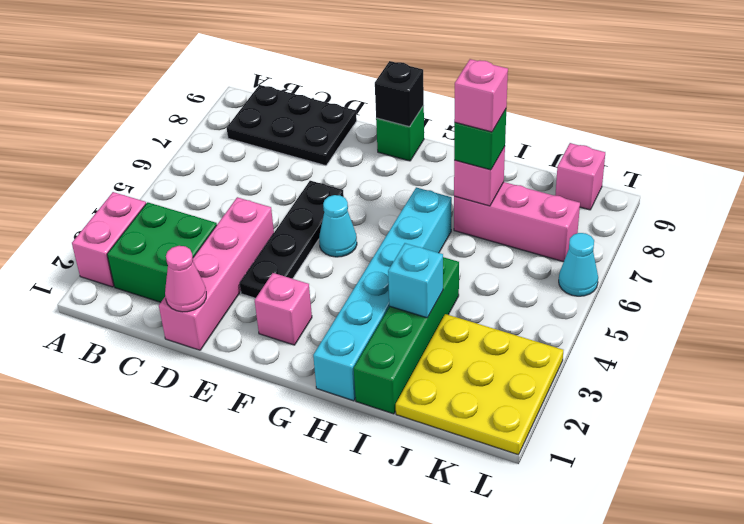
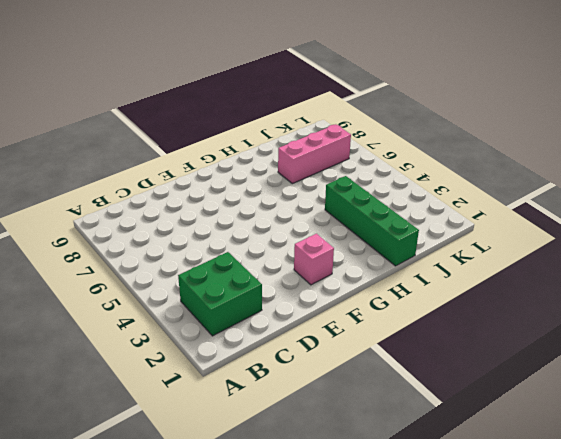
none -> pink 1x2 brick [72,192,146,287]
none -> black 2x3 plate [227,85,357,166]
none -> pink 1x4 brick [159,197,274,350]

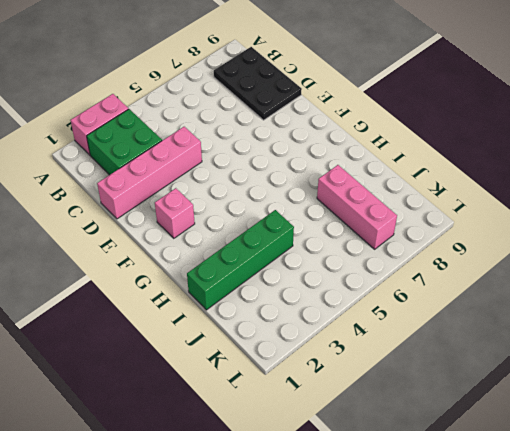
none -> black 1x4 plate [240,181,344,298]
none -> cyan 1x1 cone [319,195,357,257]
none -> green 1x1 brick [376,106,424,161]

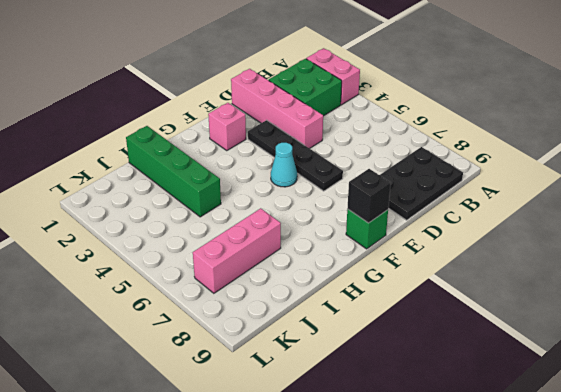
none -> cyan 1x6 brick [313,187,452,401]
none -> yellow 3x3 plate [396,314,563,455]
none -> pink 1x1 brick [555,143,605,210]

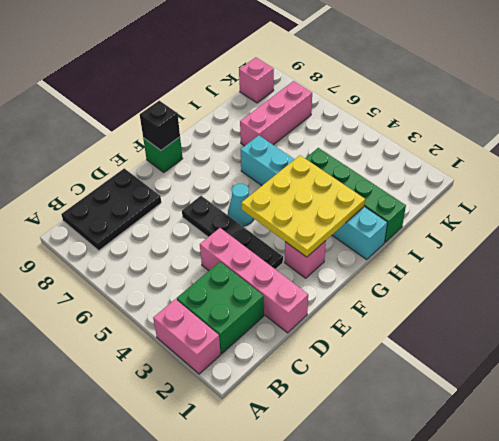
yellow 3x3 plate [241,155,365,257] -> yellow 3x3 plate moved to [396,314,563,455]
none -> cyan 1x1 cone [559,233,598,296]
none -> pink 1x1 cone [165,246,206,312]
none -> cyan 1x1 brick [388,243,443,318]

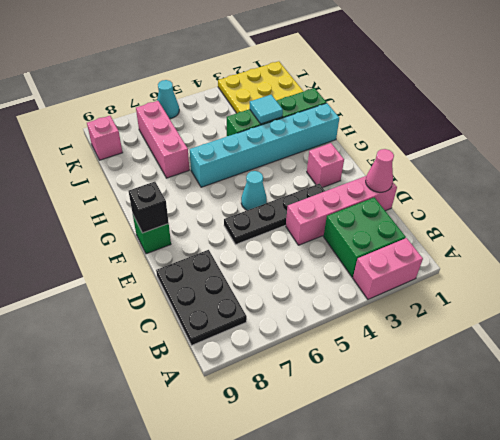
cyan 1x1 tile [250,95,283,124] -> cyan 1x1 brick [388,243,443,318]
none -> pink 1x1 brick [454,147,505,206]
none -> green 1x1 brick [454,109,506,170]
none -> pink 1x1 brick [454,59,508,132]

